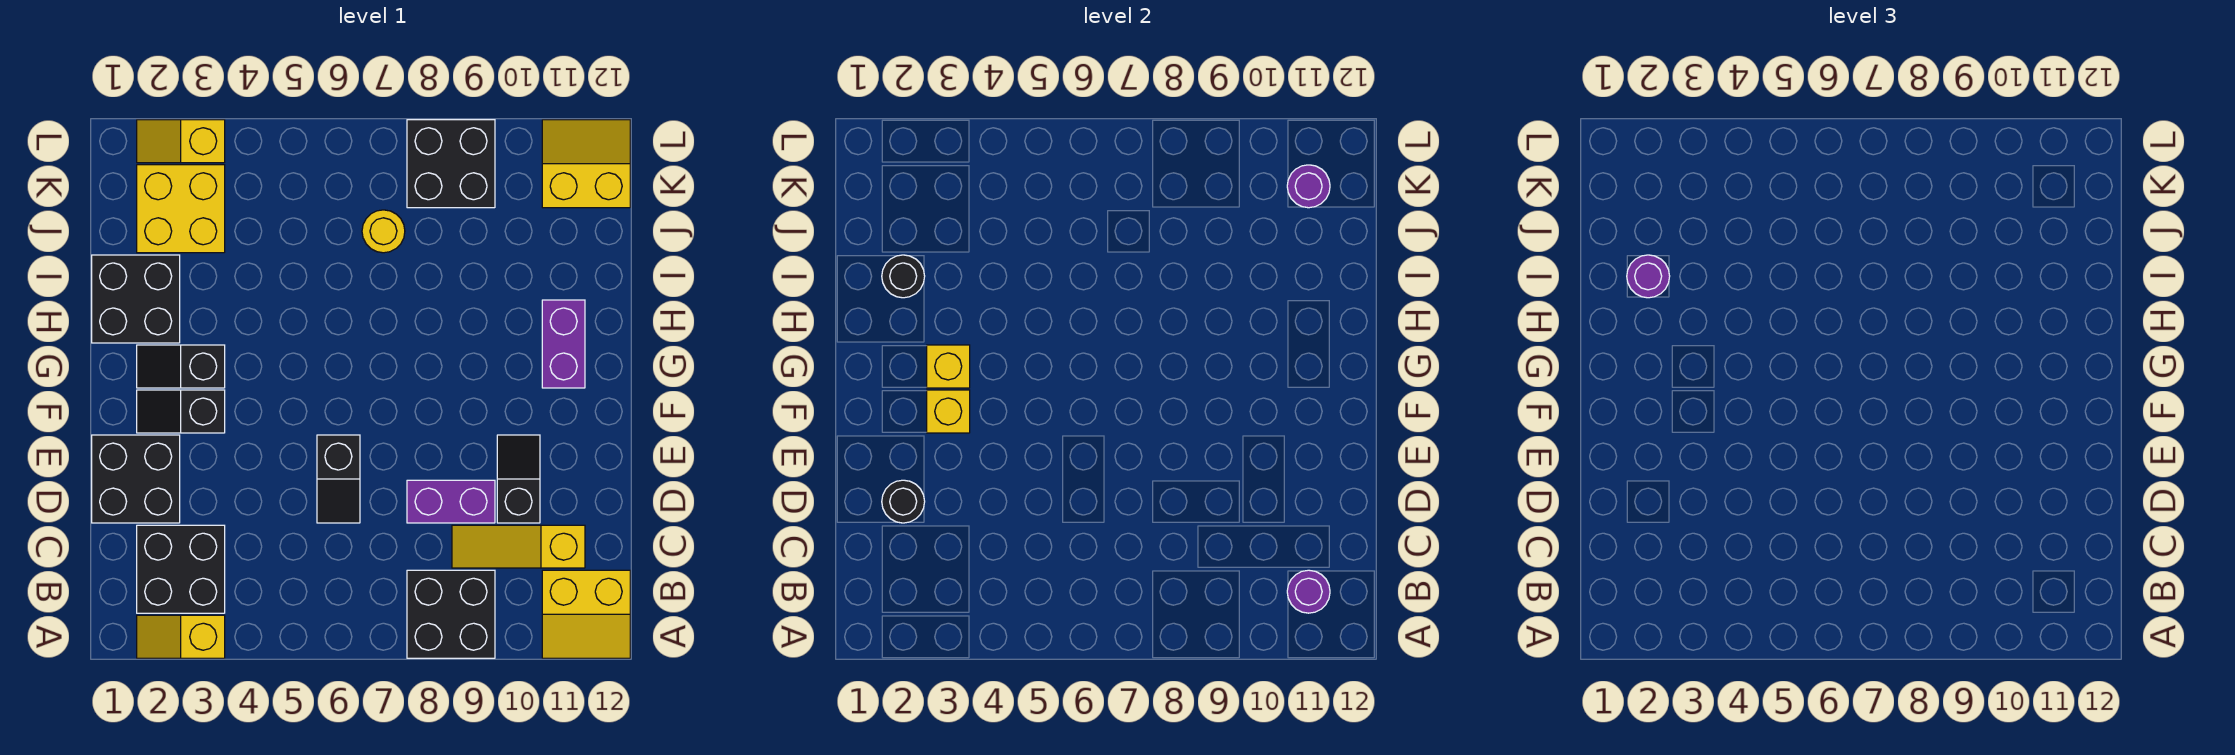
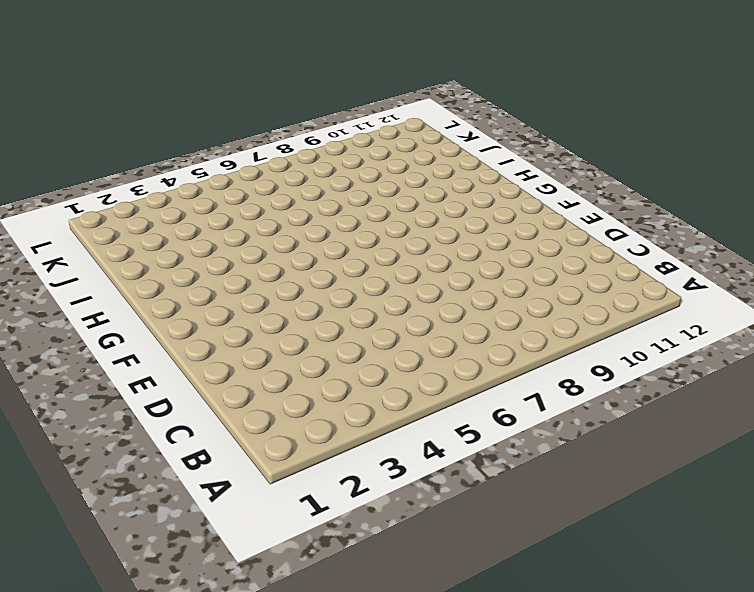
none -> yellow 1x2 slope [137,615,225,658]
none -> black 2x2 brick [407,570,495,658]
none -> yellow 2x2 slope [542,570,630,658]

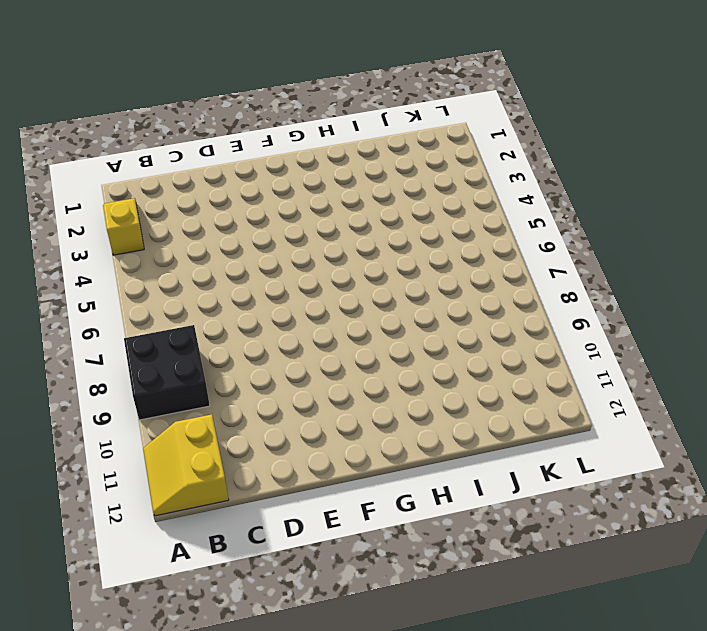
none -> black 2x2 brick [137,525,225,613]
none -> yellow 1x3 slope [452,525,585,568]
none -> black 2x2 brick [92,435,180,523]

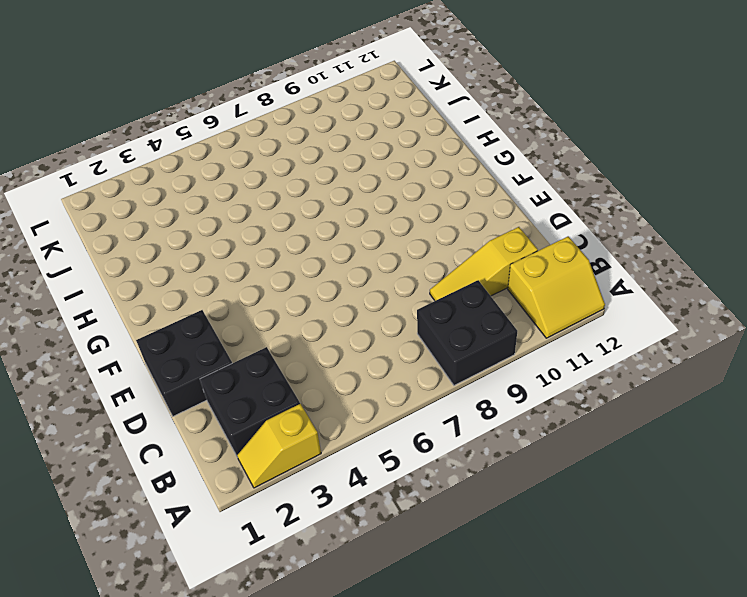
none -> black 1x2 slope [317,435,360,523]
none -> purple 1x2 brick [407,480,495,523]
none -> black 1x2 slope [497,435,540,523]

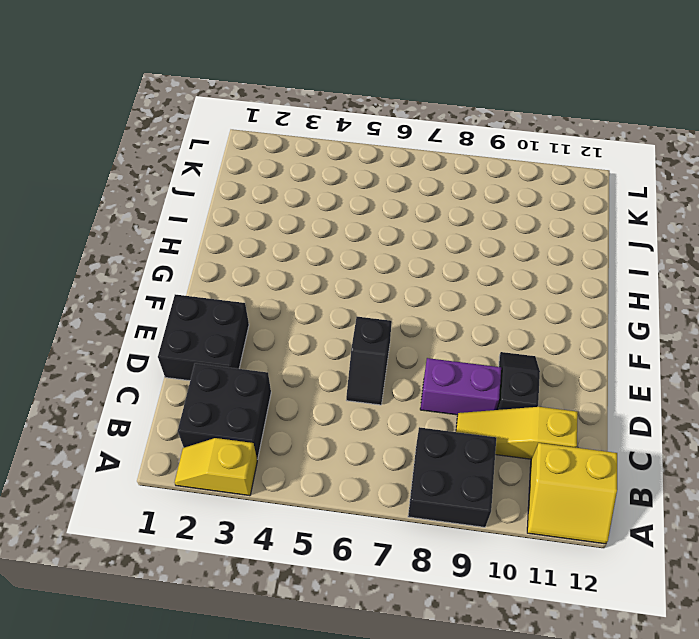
none -> black 1x2 slope [137,390,225,433]
none -> black 1x2 slope [137,345,225,388]
none -> purple 1x2 brick [542,300,585,388]

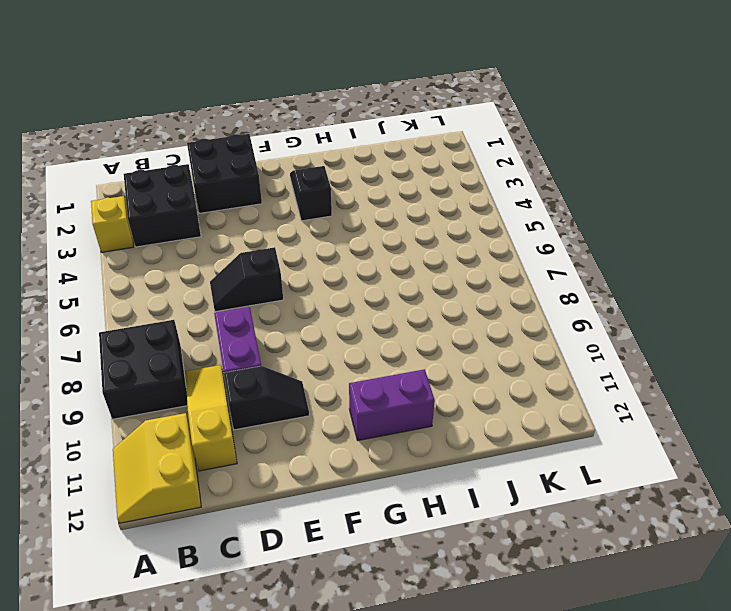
none -> black 1x2 slope [137,390,225,433]
none -> black 2x2 brick [92,255,180,343]
none -> yellow 2x2 brick [137,165,225,253]

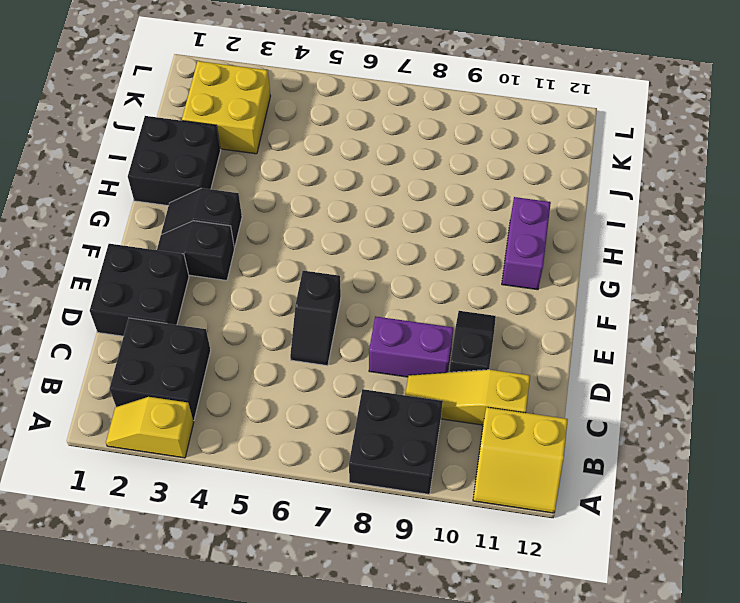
none -> yellow 1x1 round brick [362,210,405,253]
none -> black 2x2 brick [407,120,495,208]
none -> yellow 2x2 slope [542,120,630,208]

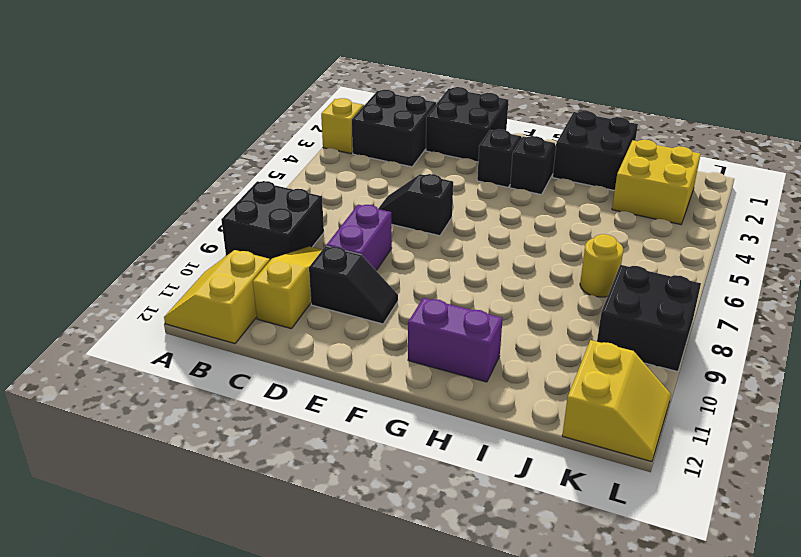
none -> yellow 1x2 slope [137,120,225,163]
none -> purple 1x1 round brick [1287,570,1330,613]
none -> black 1x1 round brick [882,480,925,523]

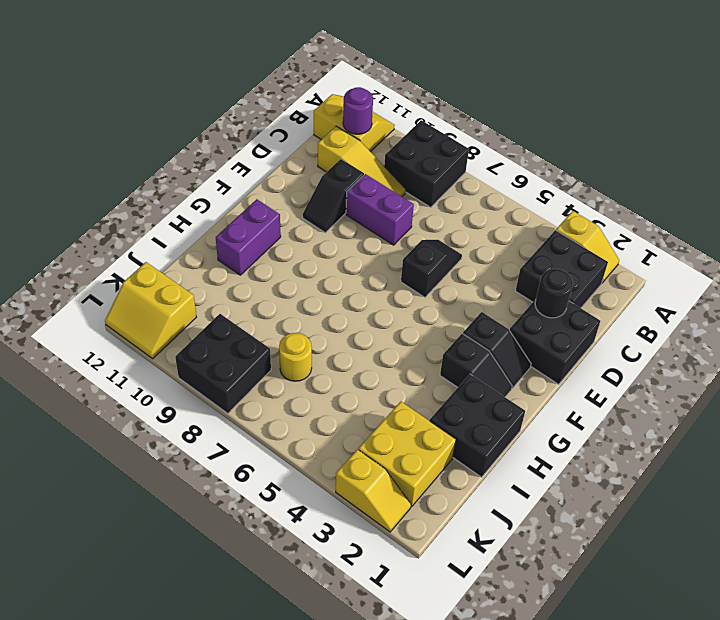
none -> yellow 1x1 brick [927,390,970,433]
none -> yellow 1x1 brick [927,345,970,388]
none -> black 1x1 round brick [882,255,925,298]

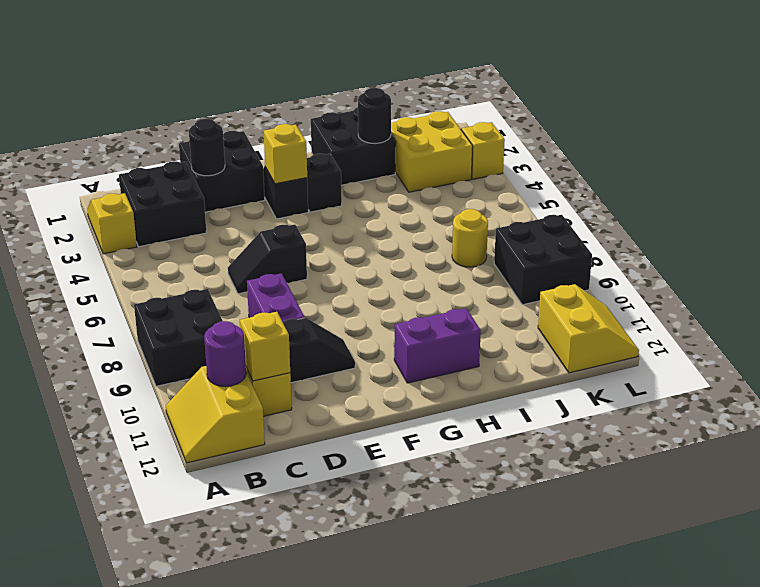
yellow 1x1 brick [240,312,290,381] -> yellow 1x1 brick moved to [927,345,970,388]
none -> purple 1x1 round brick [1287,165,1330,208]
none -> purple 1x1 round brick [1627,255,1670,298]

